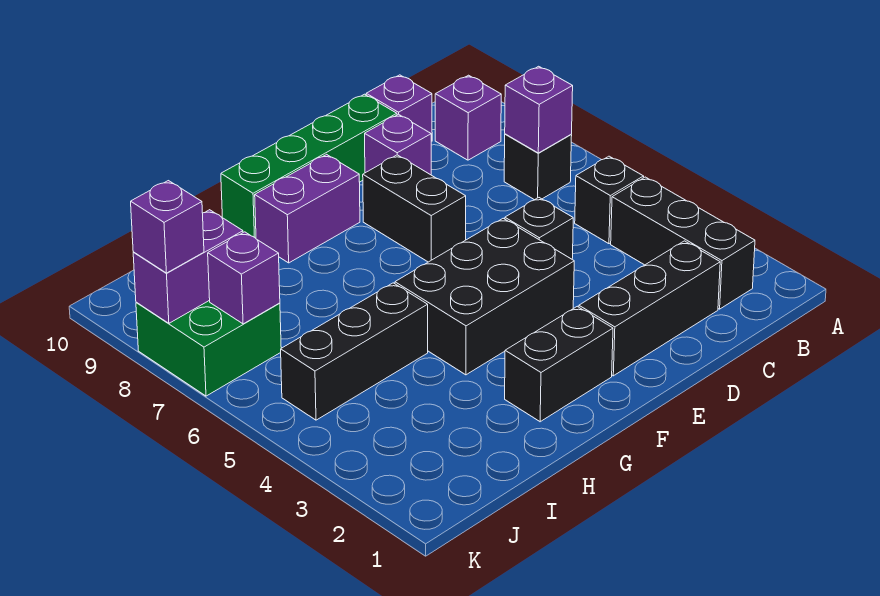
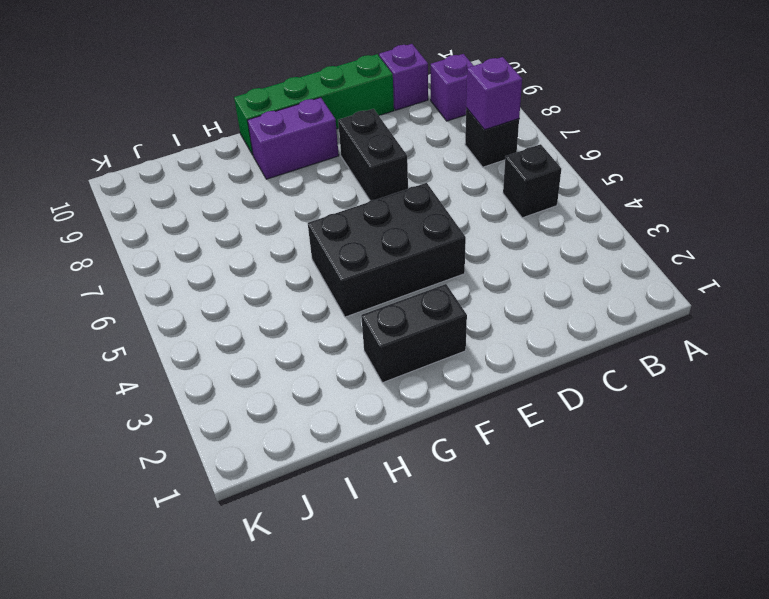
none -> black 1x3 brick [611,177,755,309]
none -> black 1x3 brick [579,241,720,376]
none -> black 1x1 brick [505,198,573,259]

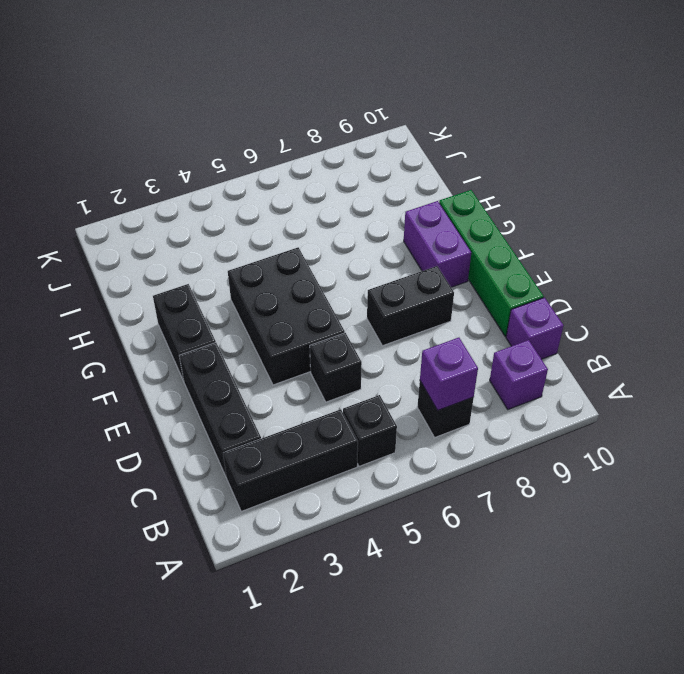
none -> purple 1x1 brick [365,114,431,175]
none -> black 1x3 brick [281,283,428,420]
none -> green 2x2 brick [136,300,281,396]

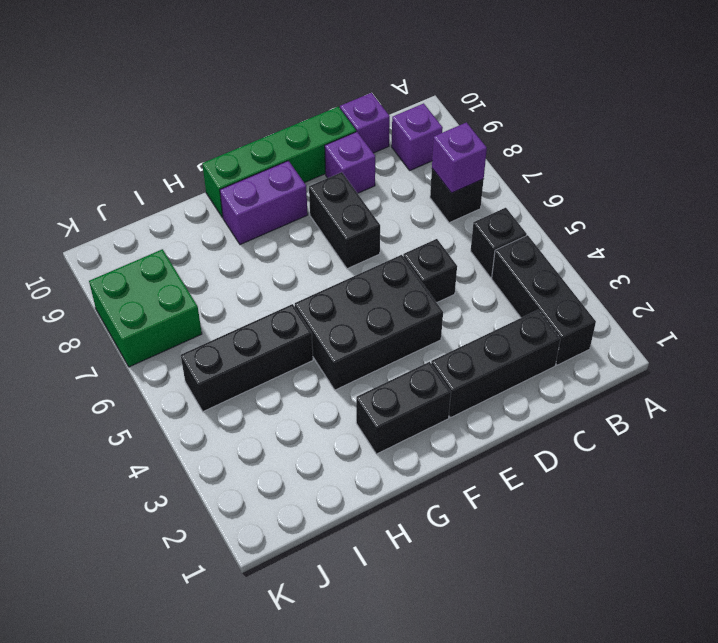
none -> purple 1x1 brick [208,232,280,324]
none -> purple 1x2 brick [133,210,243,323]
none -> purple 1x1 brick [131,181,204,273]

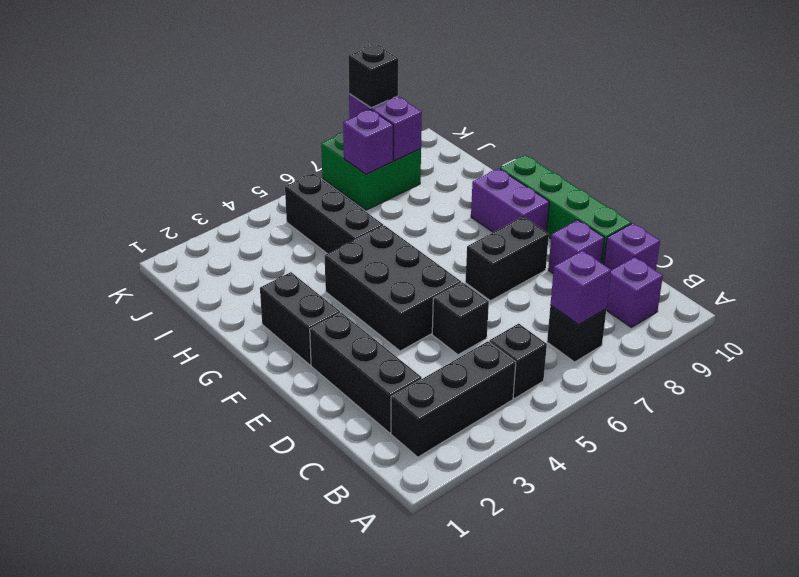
black 1x1 brick [348,44,398,108] -> purple 1x1 brick [131,181,204,273]

